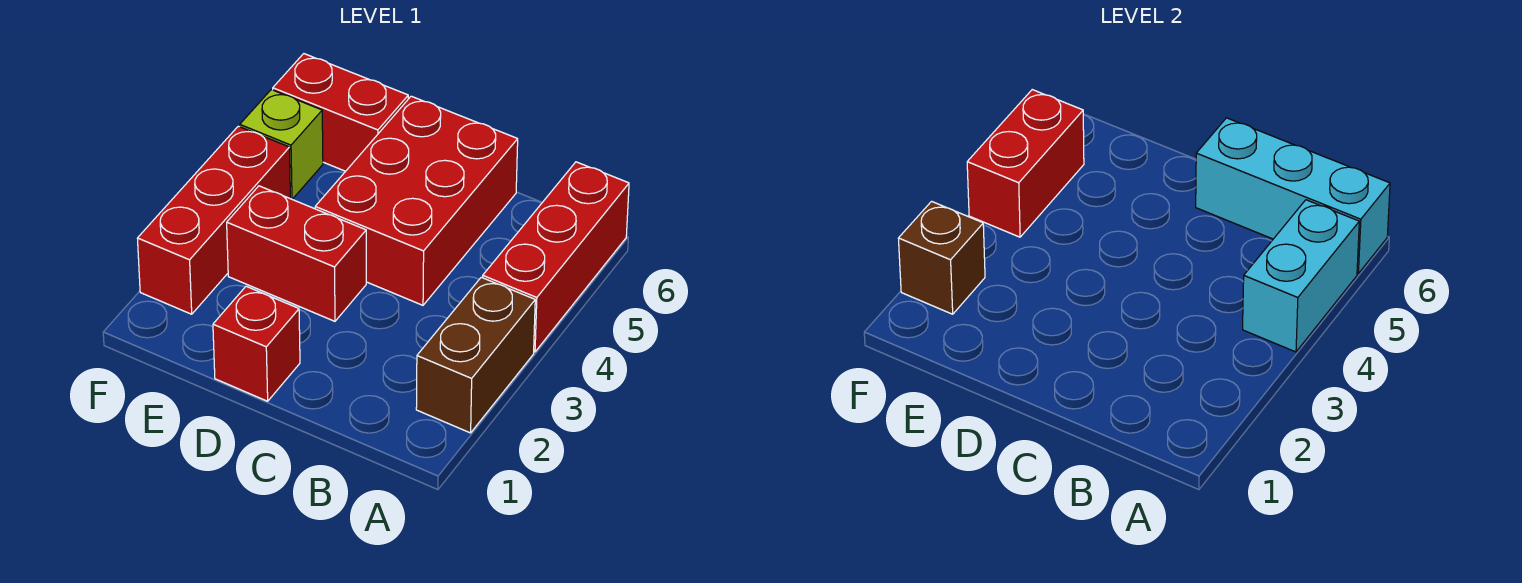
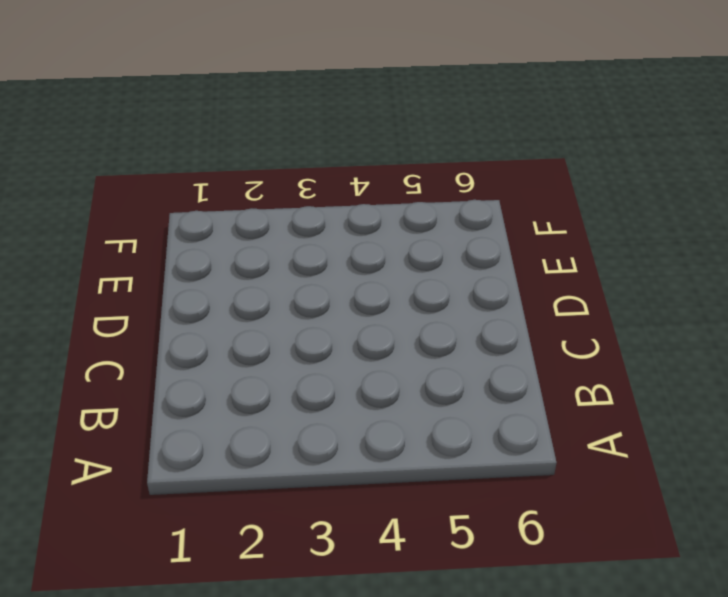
none -> brown 1x2 brick [416,277,535,433]
none -> red 1x3 brick [483,162,629,352]
none -> red 2x3 brick [315,96,518,305]

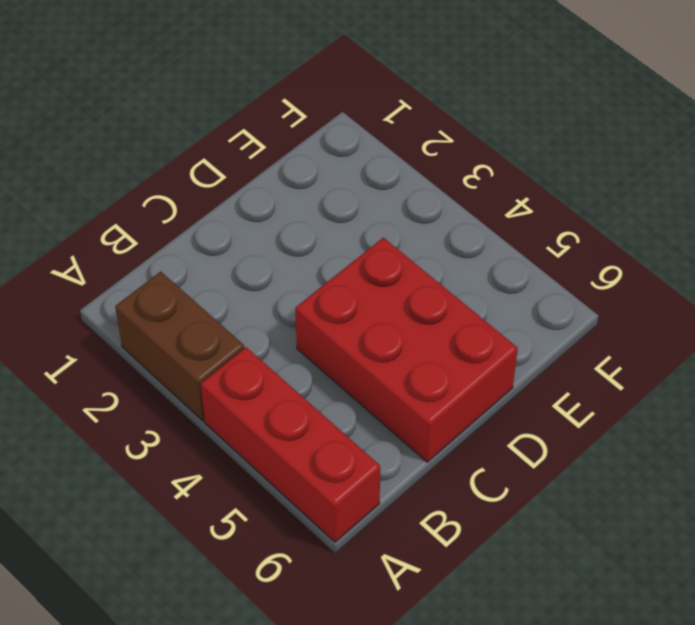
none -> red 1x1 brick [213,286,300,401]
none -> red 1x2 brick [227,186,366,321]
none -> red 1x2 brick [273,54,408,171]

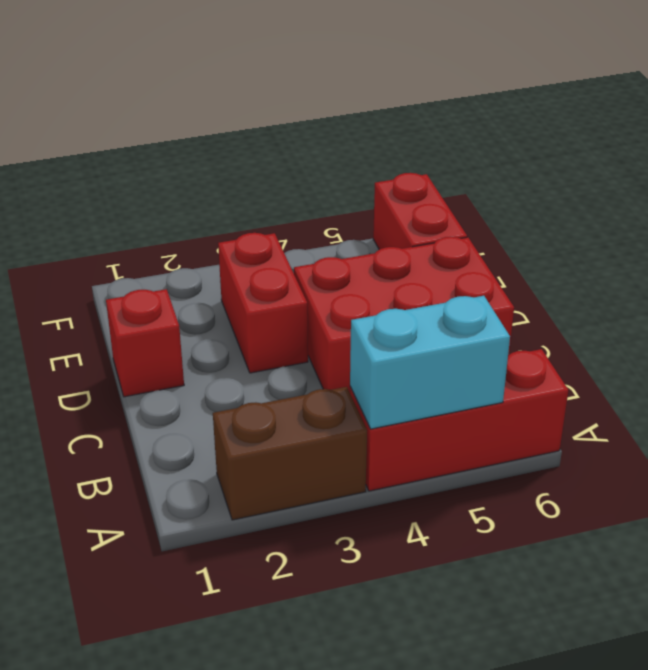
none -> red 1x3 brick [137,126,290,314]
none -> lime 1x1 brick [240,90,323,199]
none -> cyan 1x3 brick [1196,118,1390,274]

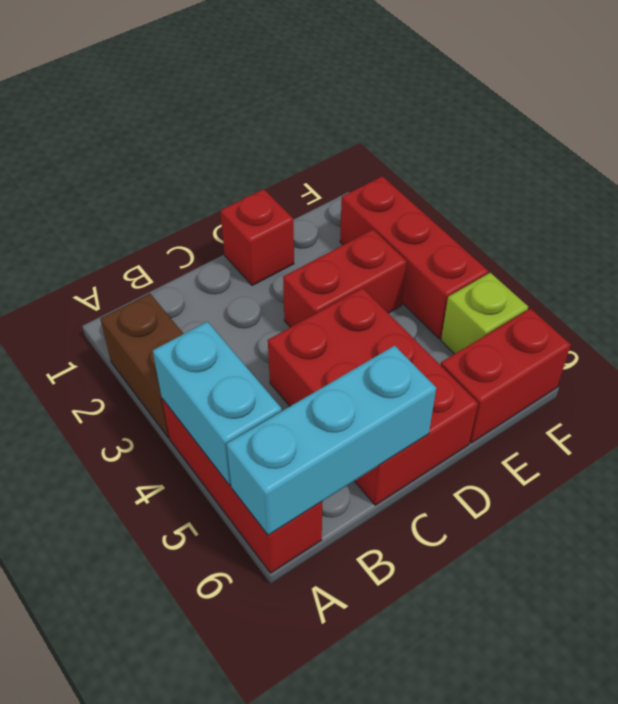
none -> brown 1x1 brick [898,201,985,314]
none -> red 1x2 brick [967,90,1084,237]

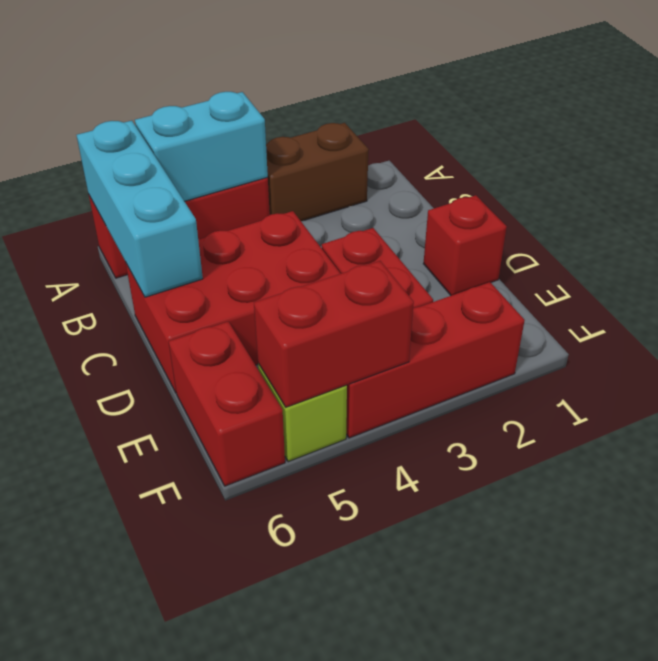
none -> brown 1x1 brick [898,201,985,314]

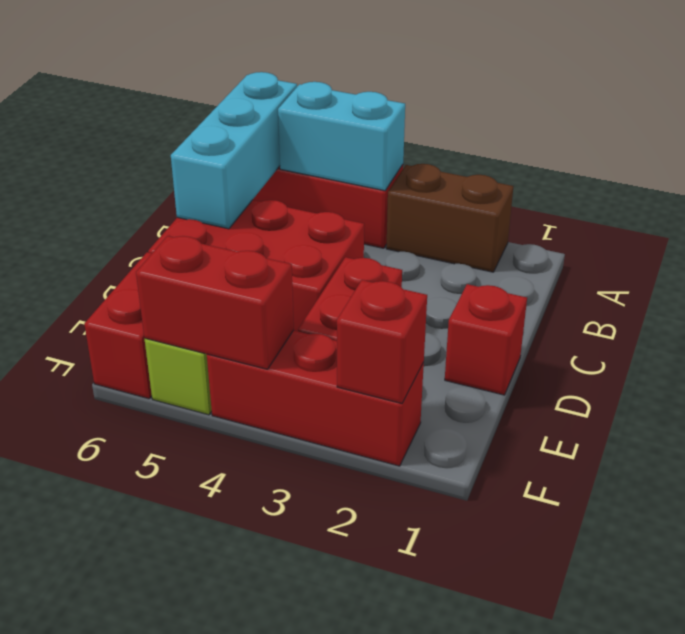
red 1x1 brick [337,280,427,403] -> brown 1x1 brick [898,201,985,314]

